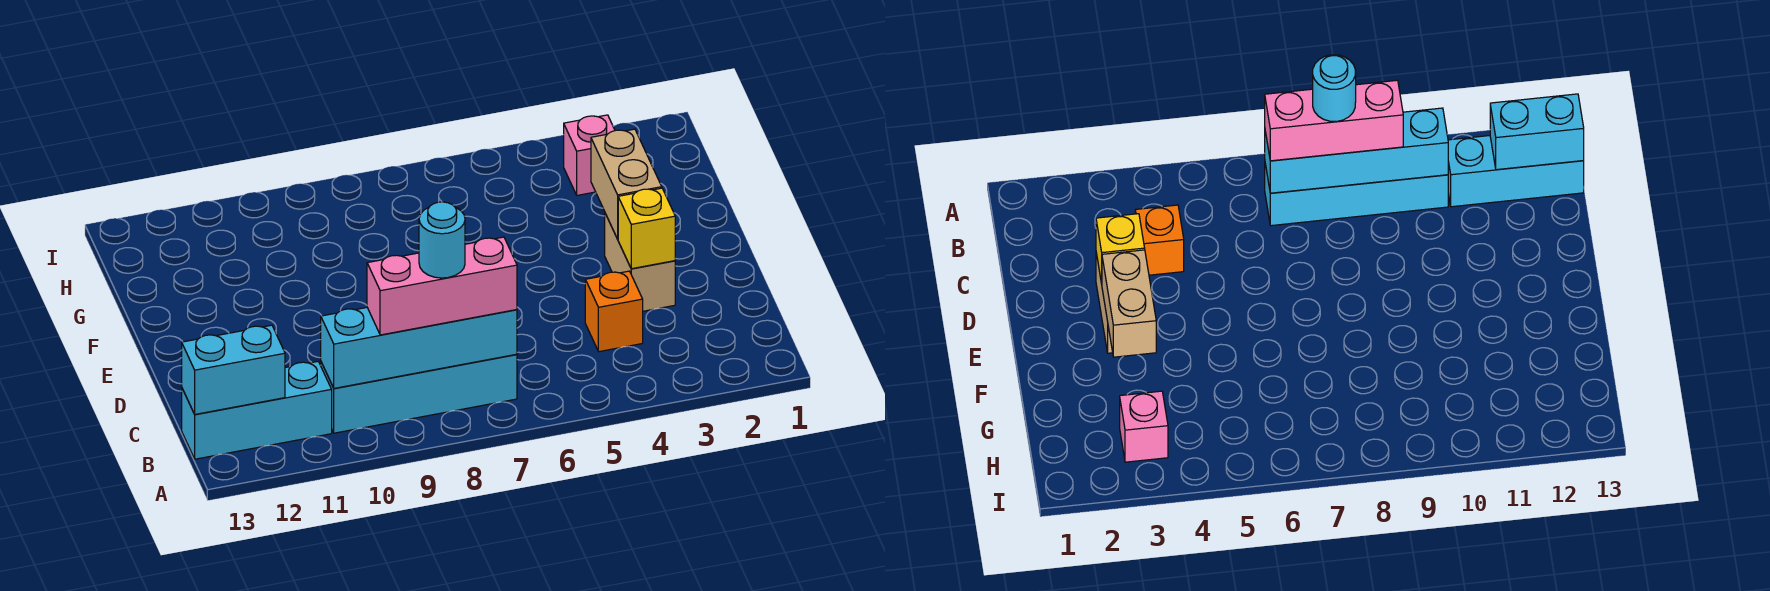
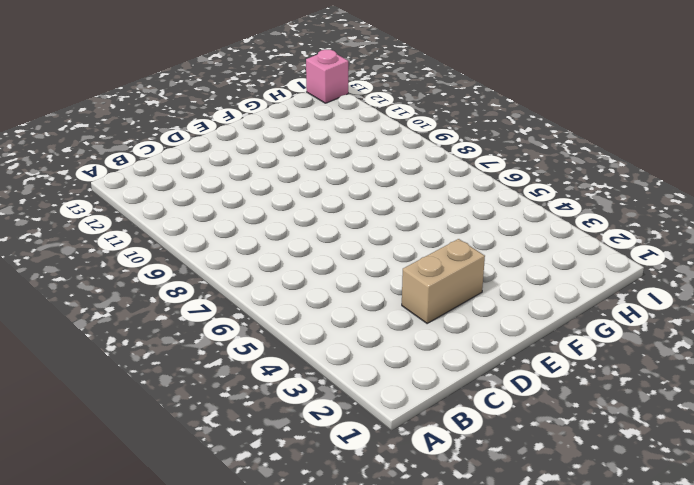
pink 1x1 brick [306,50,348,103] -> pink 1x1 brick moved to [564,115,615,195]
none -> cyan 1x4 brick [321,354,517,433]
none -> cyan 1x3 brick [182,362,332,459]

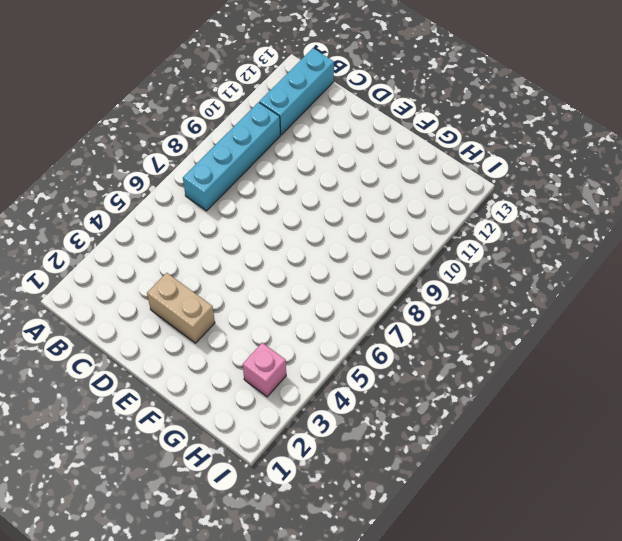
none -> orange 1x1 brick [585,271,643,352]
none -> cyan 1x4 brick [321,308,517,388]

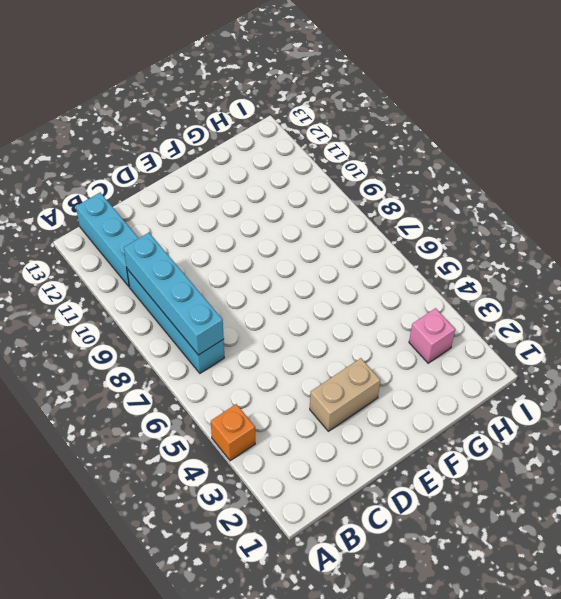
orange 1x1 brick [211,404,255,461] -> orange 1x1 brick moved to [585,271,643,352]
none -> cyan 1x2 brick [182,325,285,414]
none -> yellow 1x1 brick [618,188,675,269]

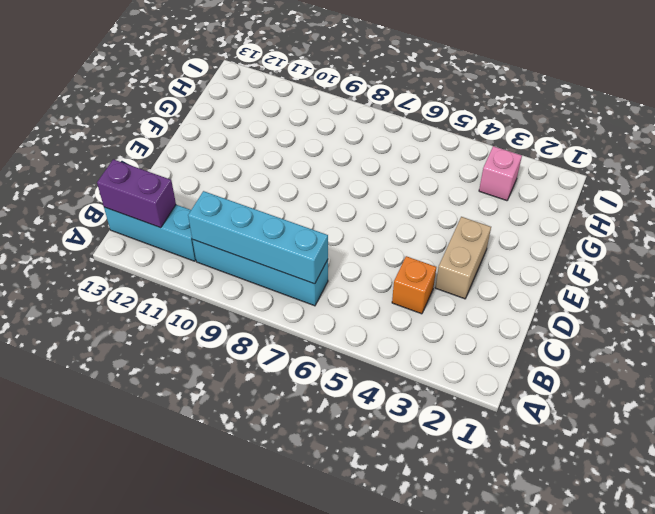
purple 1x2 brick [97,159,176,228] -> cyan 1x2 brick [182,325,285,414]
none -> yellow 1x1 brick [618,188,675,269]
none -> tan 1x2 brick [591,129,662,239]

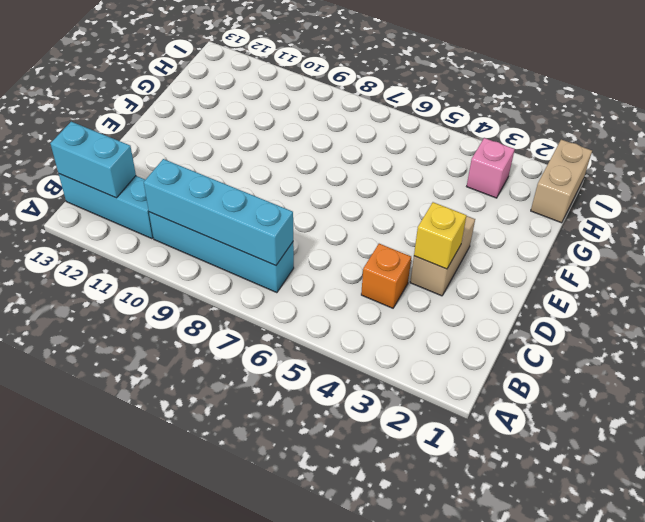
tan 1x2 brick [531,140,592,223] -> tan 1x2 brick moved to [591,129,662,239]
none -> pink 1x3 brick [367,237,517,335]
none -> cyan 1x1 round brick [419,202,465,278]

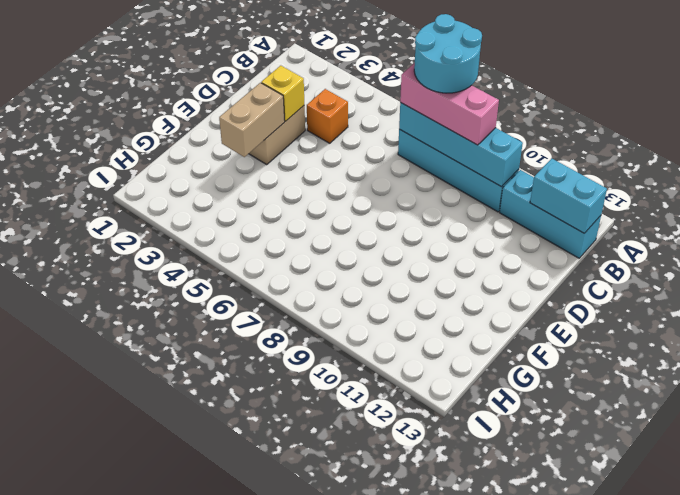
cyan 2x2 round brick [414,14,482,93] -> cyan 1x1 round brick [419,202,465,278]
none -> pink 1x1 brick [564,115,615,195]

